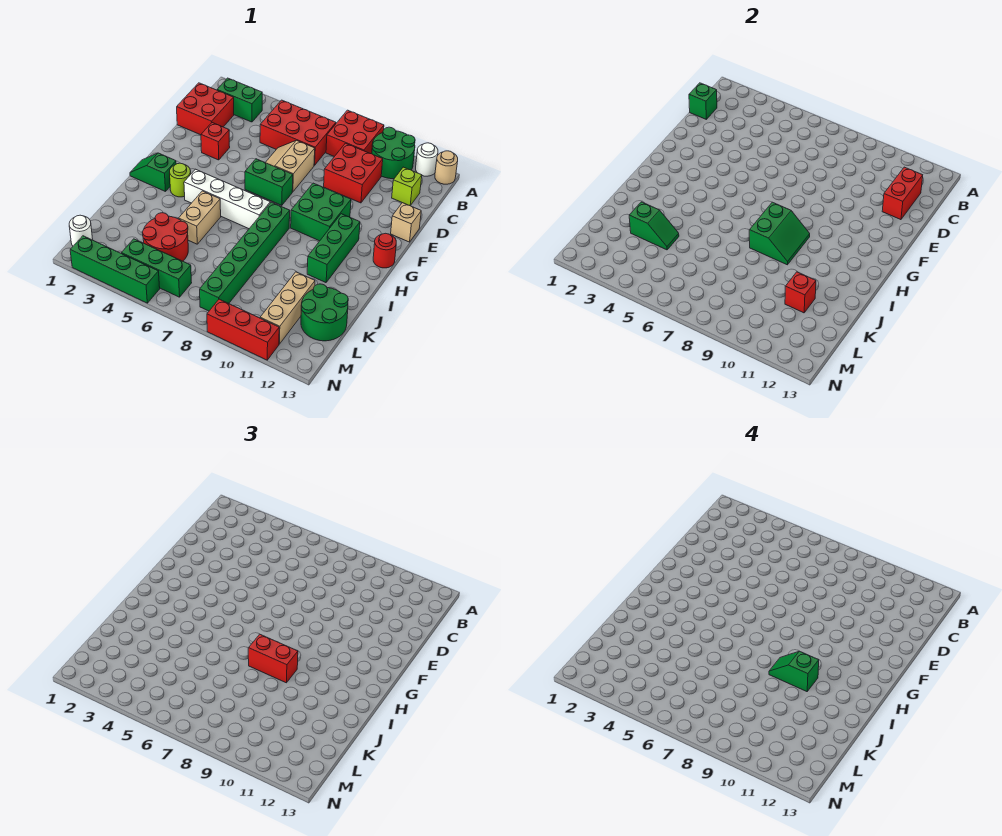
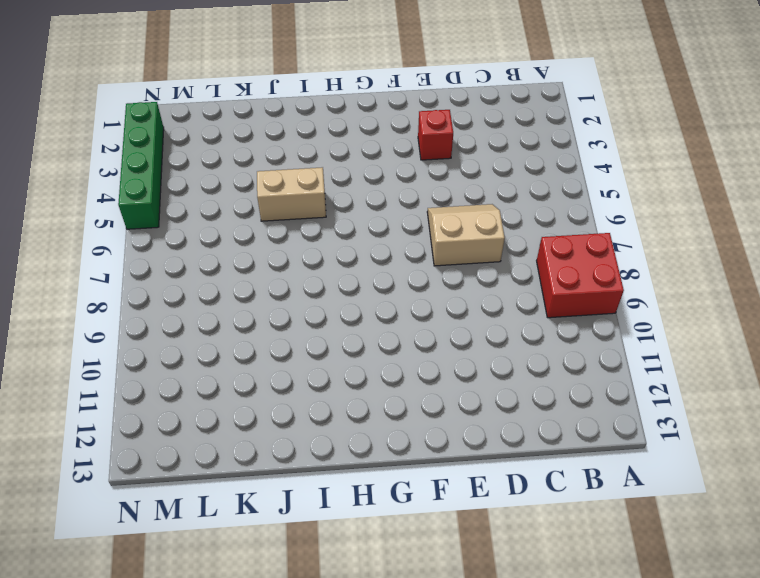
none -> green 2x2 round brick [372,127,415,179]
none -> white 1x1 round brick [416,143,438,176]
none -> tan 1x1 round brick [435,151,458,184]
none -> green 1x2 brick [217,78,262,122]

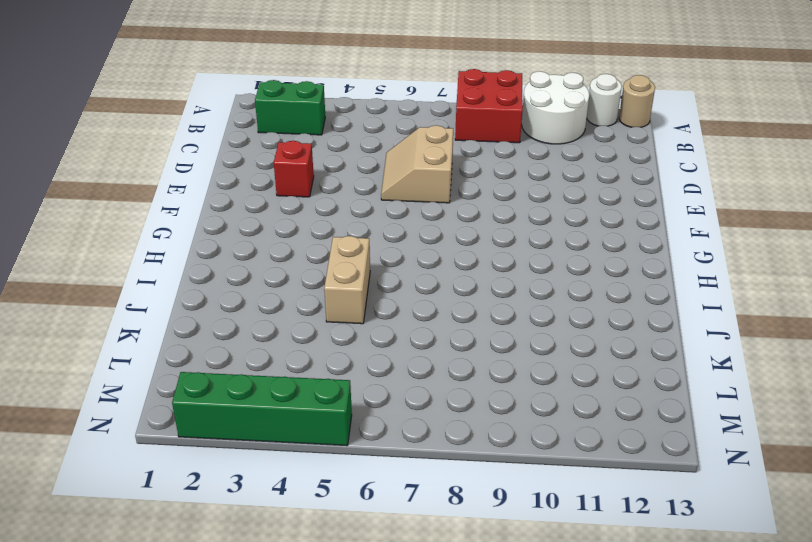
white 2x2 round brick [522,71,589,144] -> green 2x2 round brick [372,127,415,179]
none -> red 2x3 brick [260,100,336,165]
none -> red 2x2 brick [177,83,234,135]
none -> red 2x2 brick [324,143,383,203]
none -> lime 1x1 brick [392,167,422,206]

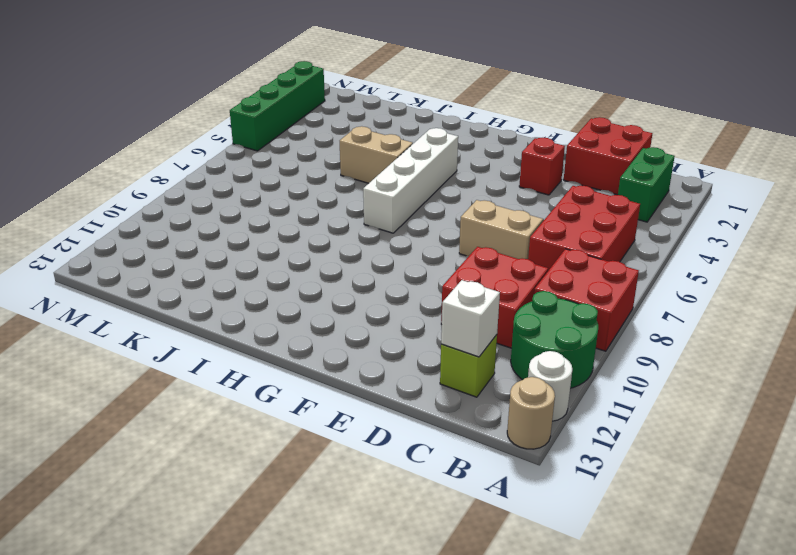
white 1x1 brick [441,280,500,357] -> red 1x2 brick [882,167,923,220]
none -> tan 1x1 brick [391,203,421,242]
none -> green 1x2 brick [245,159,293,205]
none -> green 2x2 brick [291,183,351,241]
none -> green 1x3 brick [307,214,360,283]

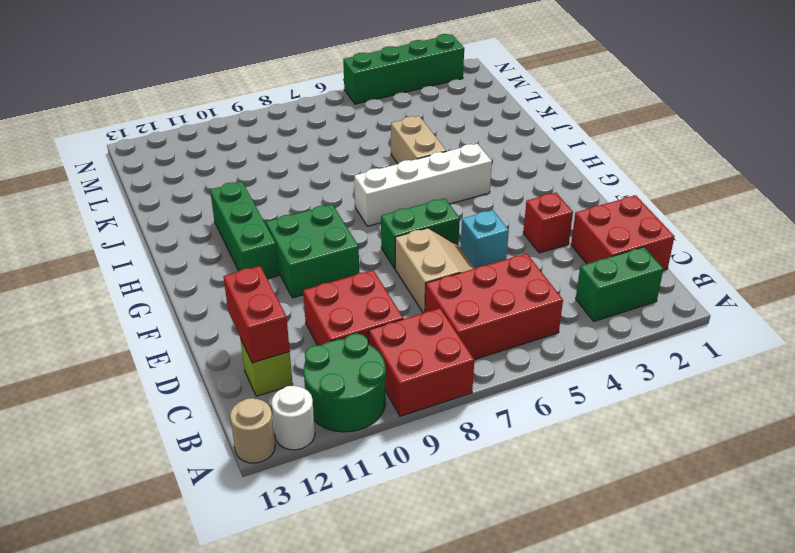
cyan 1x1 brick [461,210,509,268] -> none
none -> tan 1x1 brick [391,203,421,242]
none -> red 1x1 round brick [373,233,396,268]
none -> green 1x2 slope [130,153,176,192]
none -> lime 1x1 round brick [170,163,191,197]

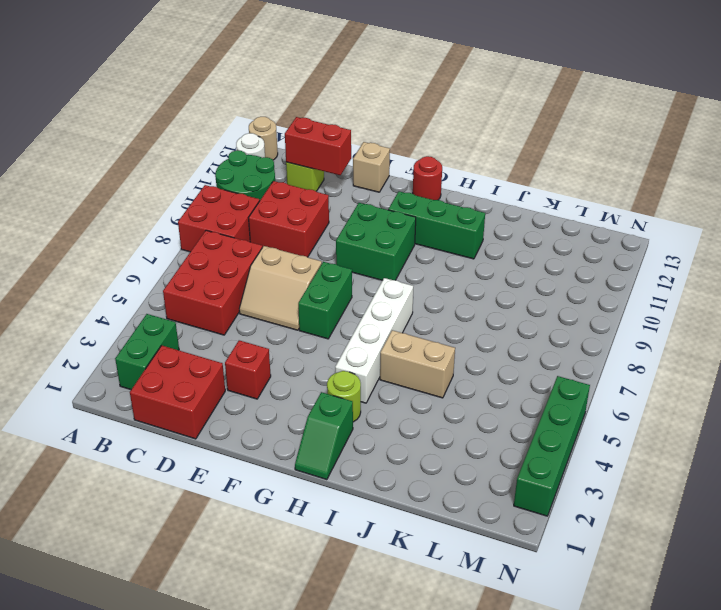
none -> green 1x6 brick [200,202,290,311]
none -> red 2x2 round brick [142,213,188,261]
none -> tan 1x3 brick [260,272,315,344]
none -> green 2x2 round brick [301,284,348,341]

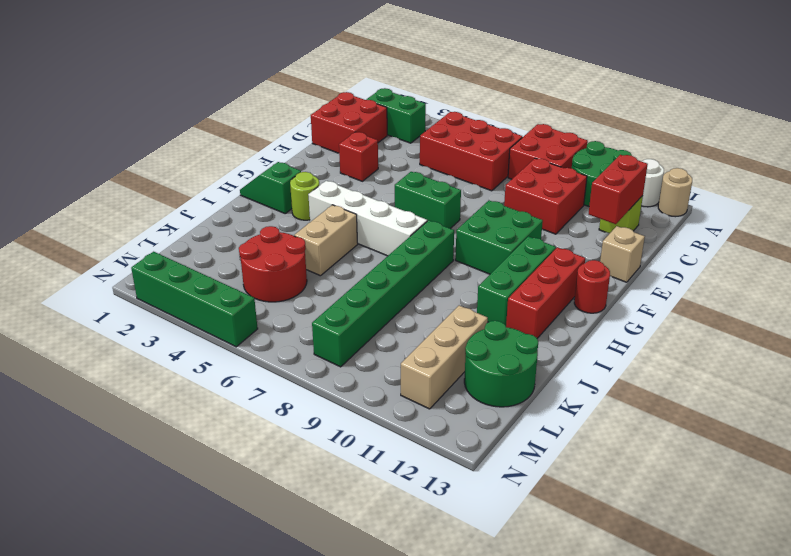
red 1x3 brick [506,247,585,338] -> red 1x3 brick turned to [207,299,279,360]
none -> tan 2x2 slope [265,140,315,192]
none -> white 1x1 round brick [69,215,93,246]
none -> green 1x3 brick [121,239,192,297]
none -> green 1x1 brick [689,83,717,119]

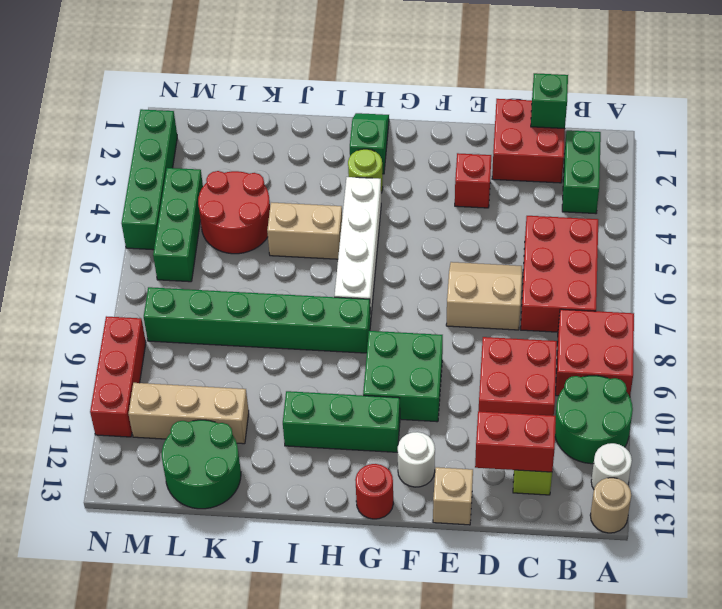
white 1x1 round brick [398,432,435,487] -> white 1x1 round brick moved to [69,215,93,246]
none -> green 1x2 brick [245,159,293,205]
none -> green 2x2 slope [749,202,810,265]
none -> green 1x2 slope [629,202,679,250]
none -> red 1x1 brick [785,272,816,313]

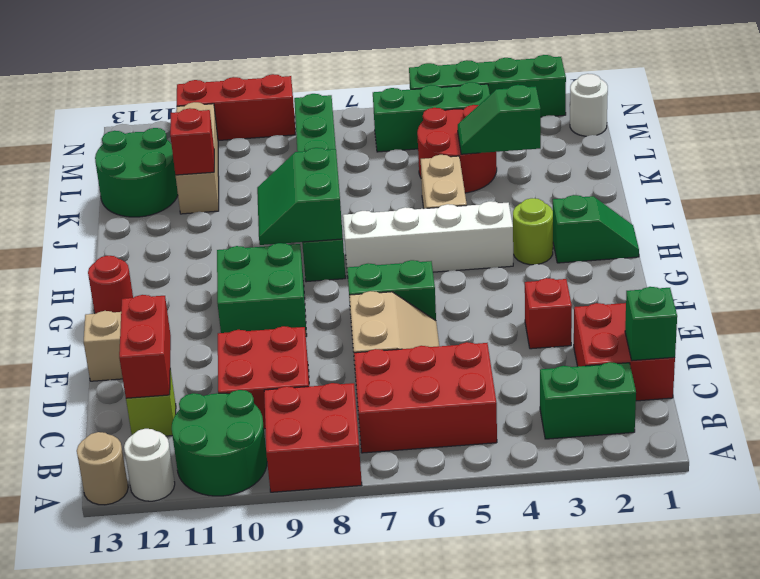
none -> green 1x3 brick [307,214,360,283]
none -> red 1x2 brick [248,634,298,683]
none -> green 1x2 slope [769,651,819,692]

